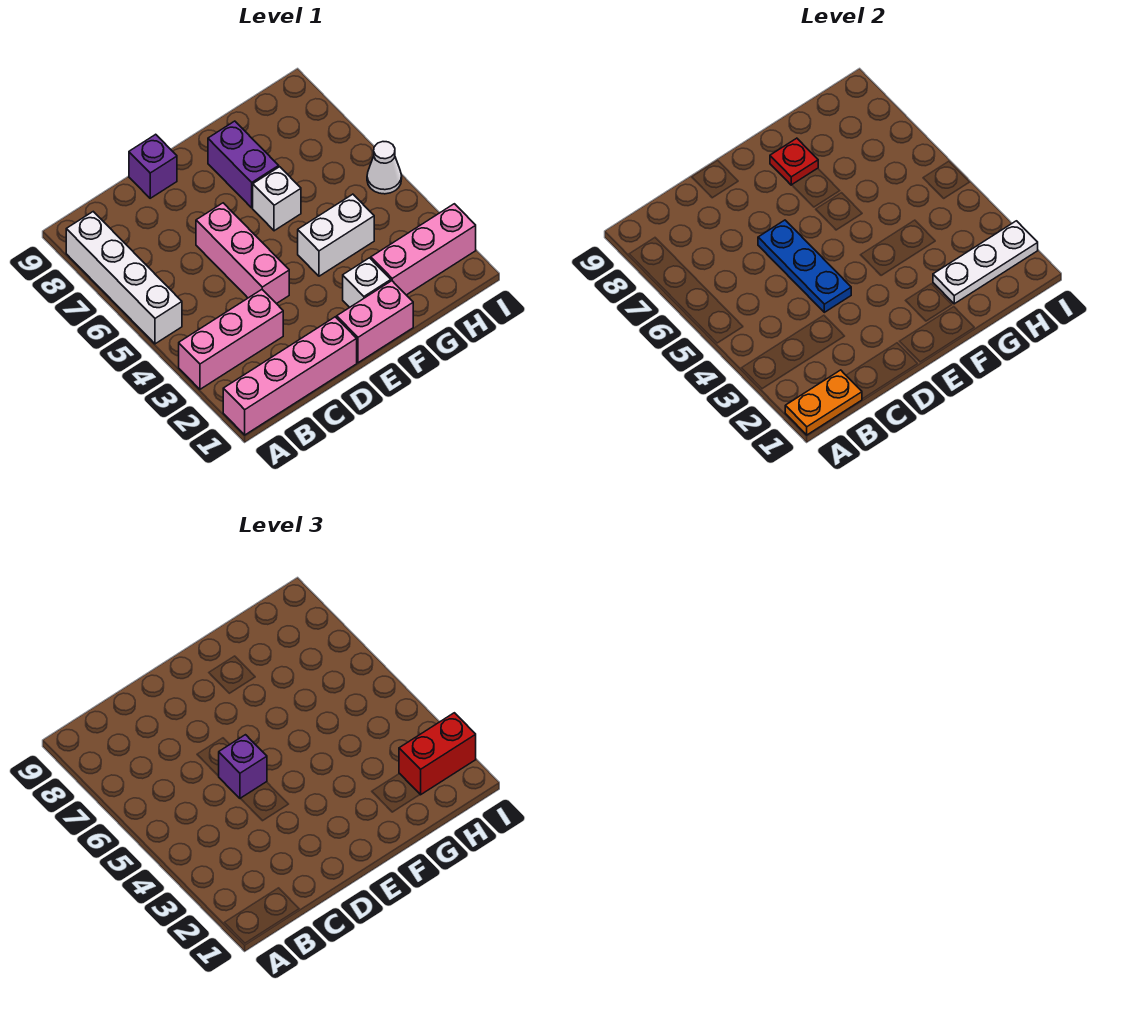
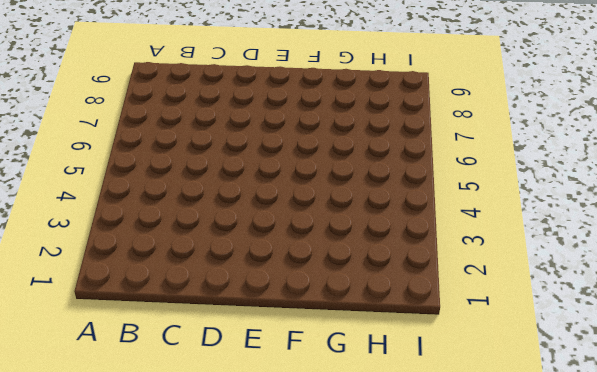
none -> pink 1x4 brick [223,317,357,435]
none -> pink 1x3 brick [179,290,283,389]
none -> white 1x4 brick [66,212,182,344]

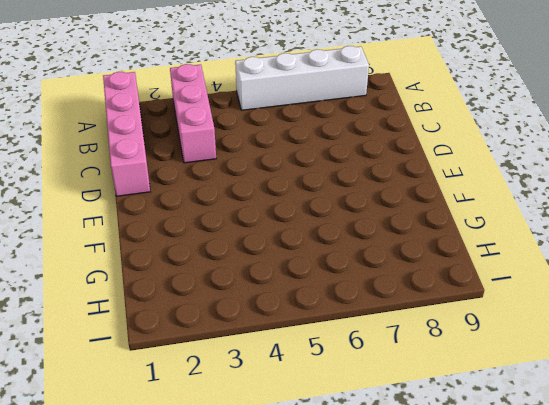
none -> pink 1x3 brick [196,203,289,304]
none -> purple 1x1 brick [129,134,177,198]
none -> pink 1x2 brick [337,281,413,363]

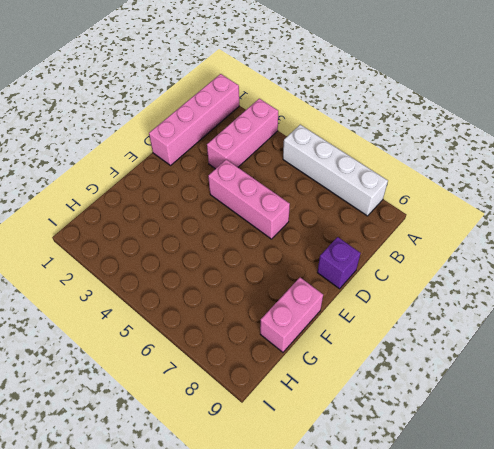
pink 1x2 brick [260,278,323,352] -> pink 1x2 brick moved to [337,281,413,363]
none -> white 1x1 brick [343,258,391,307]
none -> white 1x2 brick [298,194,374,276]
none -> white 1x1 brick [253,167,301,231]

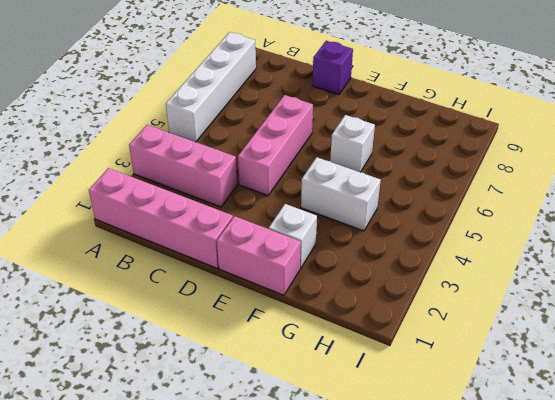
none -> purple 1x2 brick [208,121,279,208]
none -> pink 1x3 brick [371,204,476,295]
none -> white 1x1 cone [367,142,402,194]

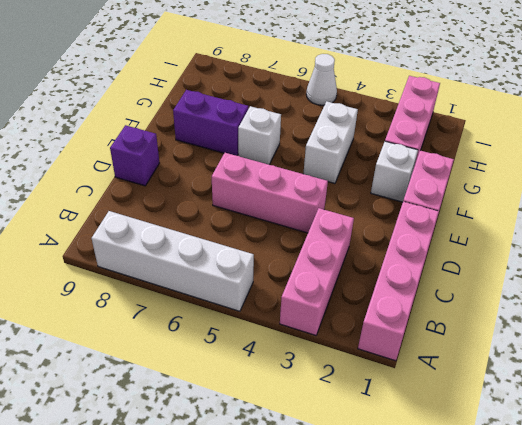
none -> orange 1x2 plate [785,370,862,435]
none -> blue 1x3 plate [758,220,851,312]
none -> red 1x1 plate [770,138,818,185]

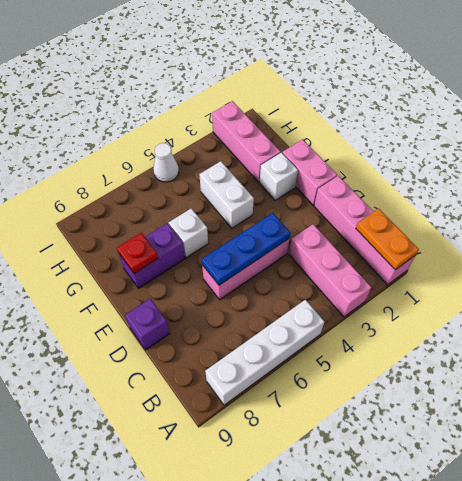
none -> white 1x3 plate [933,221,1038,304]
none -> purple 1x1 brick [219,735,267,799]
none -> red 1x2 brick [399,713,476,795]

